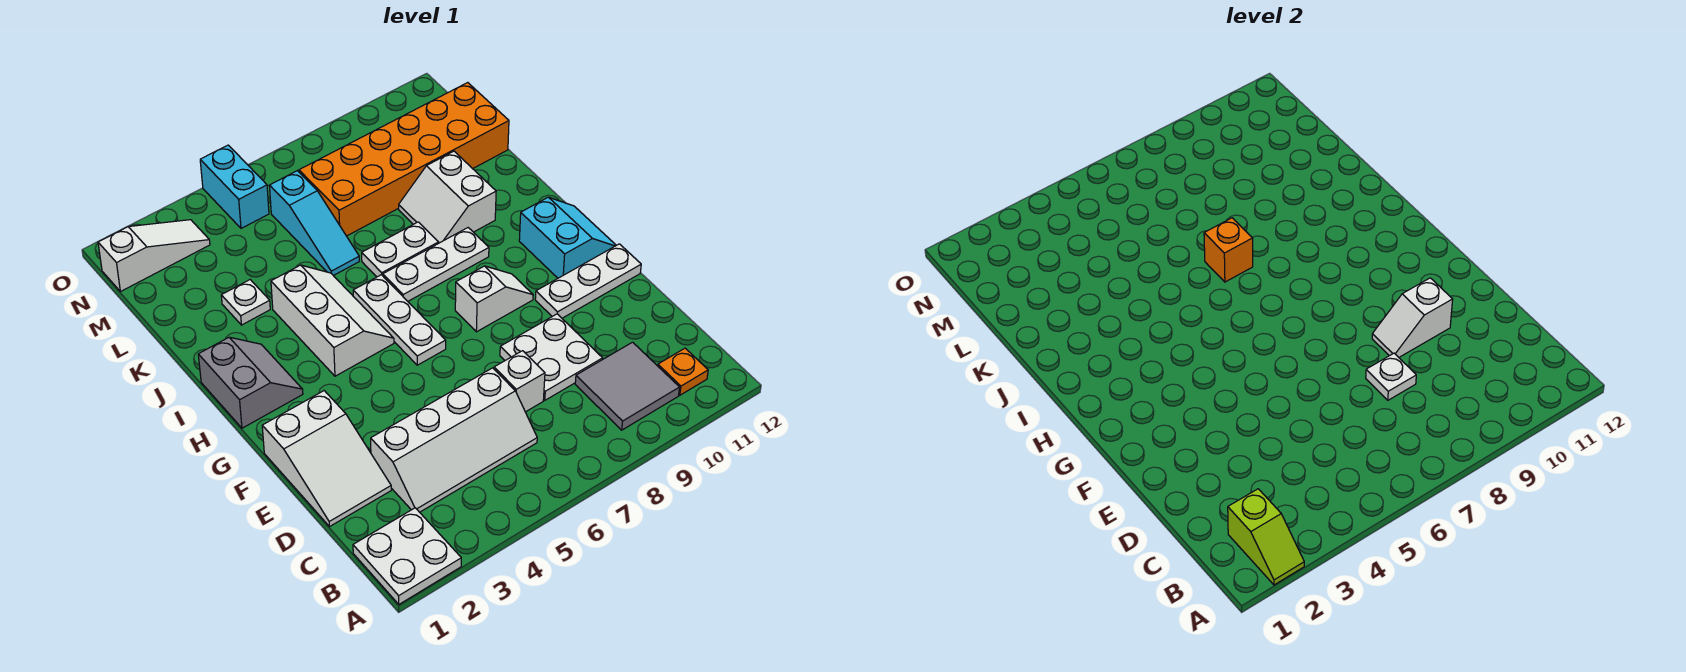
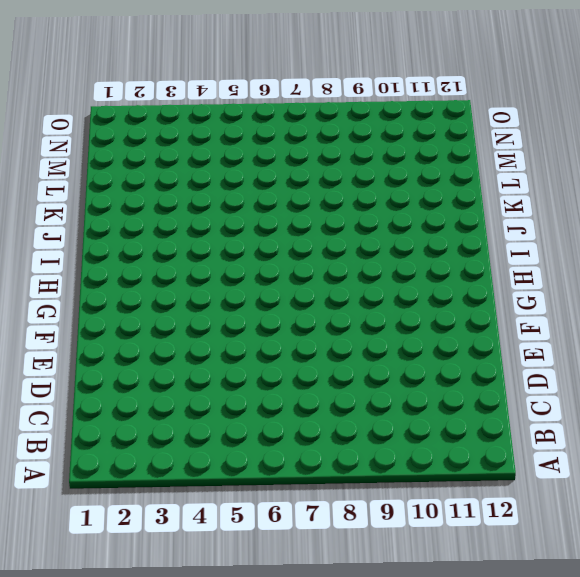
none -> white 2x2 plate [353,508,461,604]
none -> grey 2x2 tile [575,342,680,430]
none -> orange 1x1 plate [658,348,708,395]

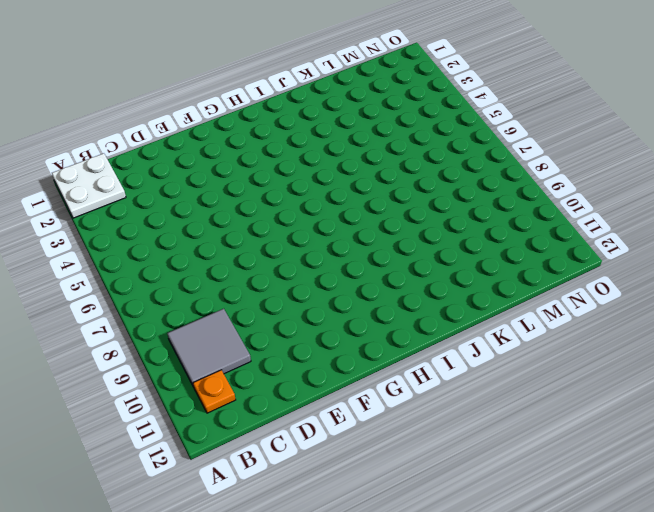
none -> white 2x4 slope [371,368,537,512]
none -> white 2x3 slope [262,391,391,527]
none -> white 1x1 brick [494,351,545,412]

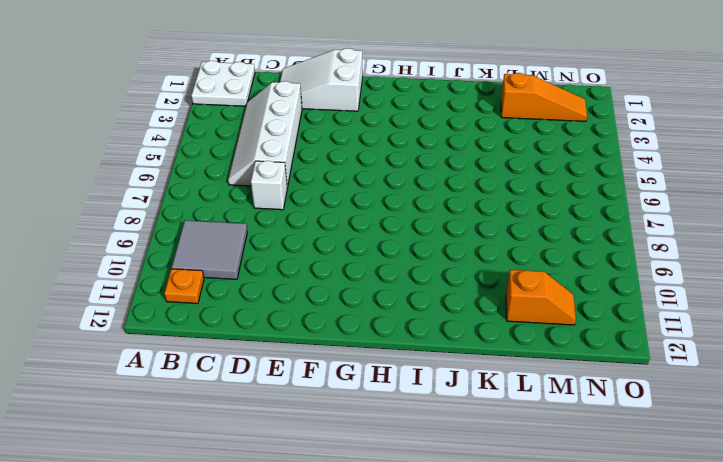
orange 1x3 slope [501,73,587,121] -> white 1x3 slope [98,220,210,292]
orange 1x2 slope [506,270,576,325] -> orange 2x6 brick [299,83,509,236]
none -> white 2x2 plate [500,314,603,400]
none -> white 1x3 plate [535,244,641,318]
none -> white 1x3 plate [353,275,446,365]

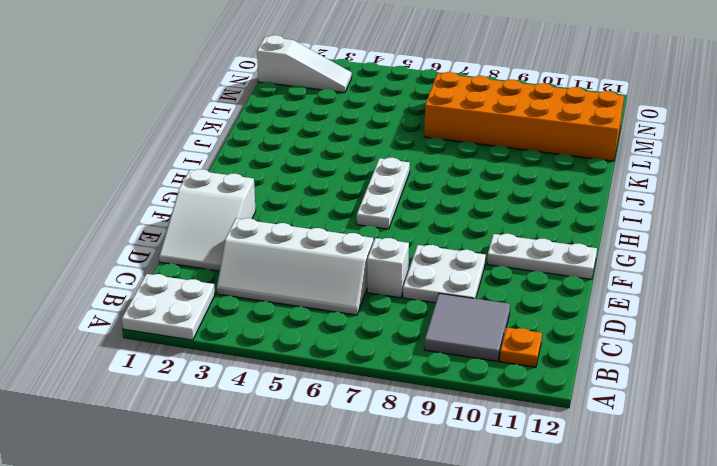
none -> white 1x2 slope [455,266,533,332]
none -> cyan 2x2 slope [519,197,616,278]
none -> grey 2x2 slope [198,337,303,428]

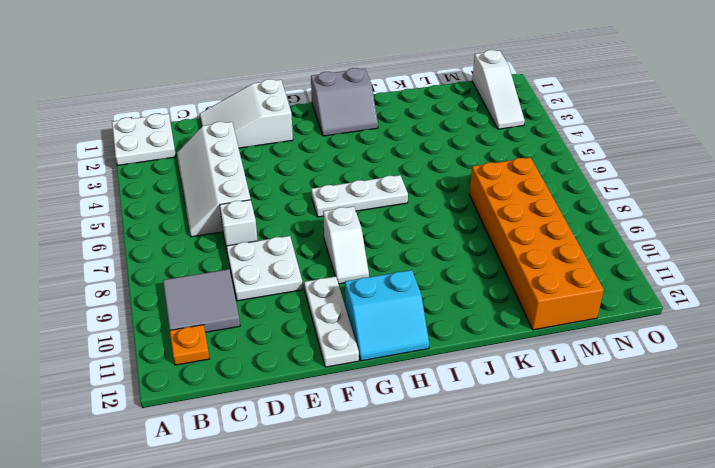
none -> white 2x3 slope [271,265,394,376]
none -> white 1x3 plate [383,228,489,301]
none -> white 1x2 plate [362,222,439,277]

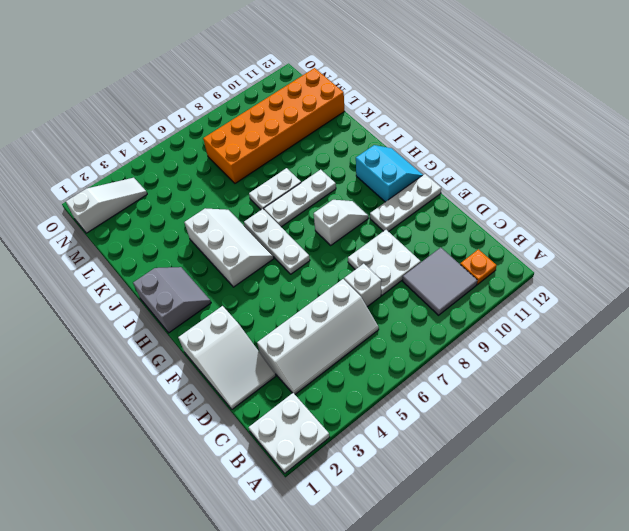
none -> white 2x2 slope [399,151,496,243]
none -> white 1x1 plate [221,280,270,325]
none -> cyan 1x3 slope [269,171,359,276]

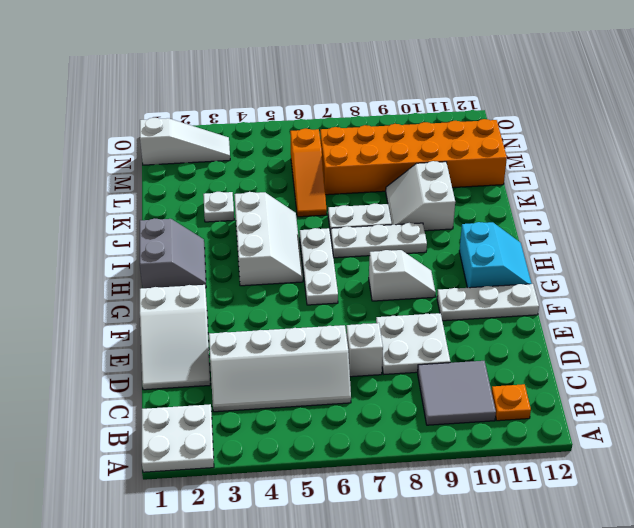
orange 1x3 slope [290,129,327,217] -> cyan 1x3 slope [269,171,359,276]
none -> cyan 1x2 brick [200,145,269,228]
none -> lime 1x2 slope [1228,489,1304,585]
none -> white 1x1 plate [1366,353,1416,400]

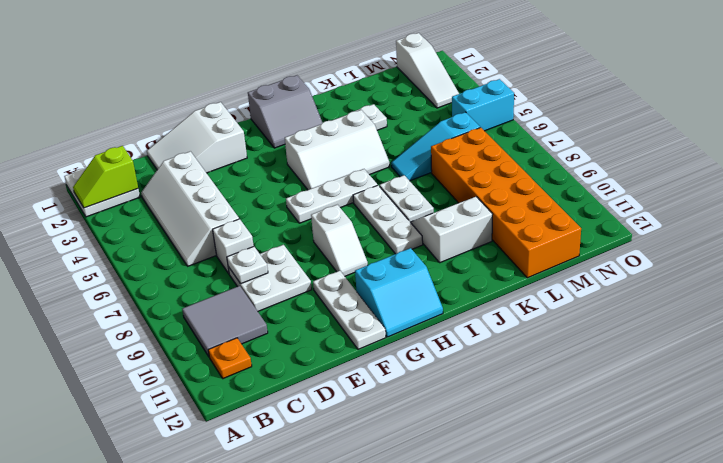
none -> white 1x2 slope [1372,278,1453,357]
none -> orange 1x1 brick [1204,218,1253,282]

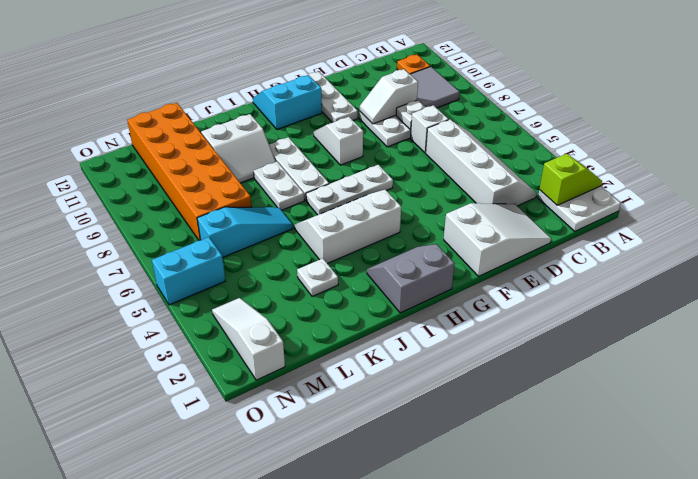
white 1x2 slope [360,69,418,124] -> white 1x2 slope turned to [1372,278,1453,357]
none -> orange 1x1 brick [1204,218,1253,282]

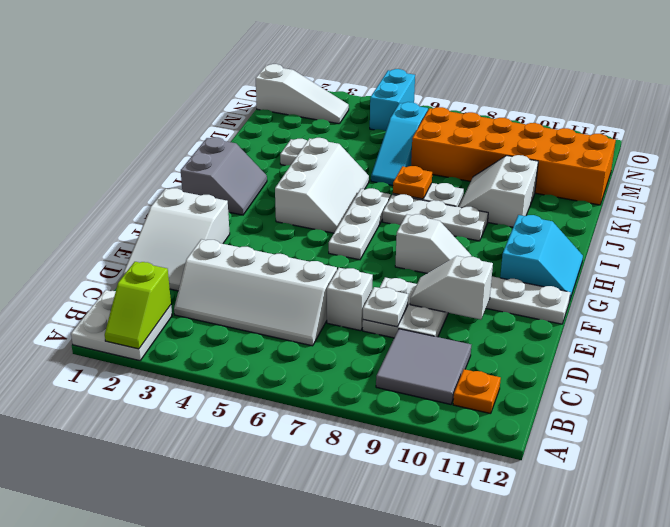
orange 1x1 plate [393,166,432,199] -> orange 1x1 brick [1204,218,1253,282]

